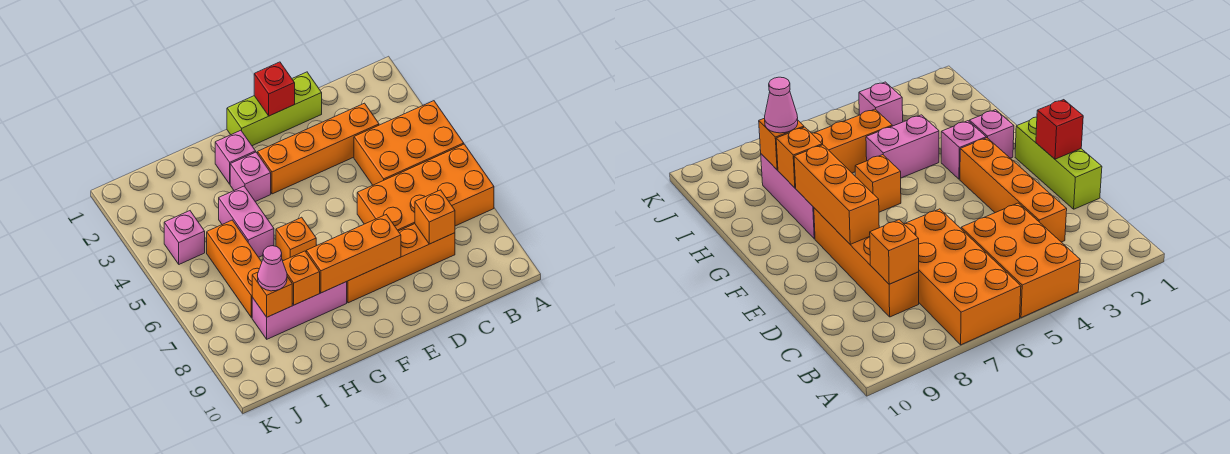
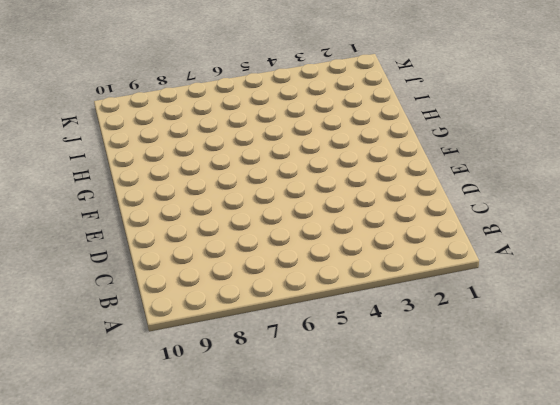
none -> orange 2x3 brick [354,101,464,185]
none -> orange 2x4 brick [357,144,494,231]
none -> orange 1x4 brick [258,103,379,194]

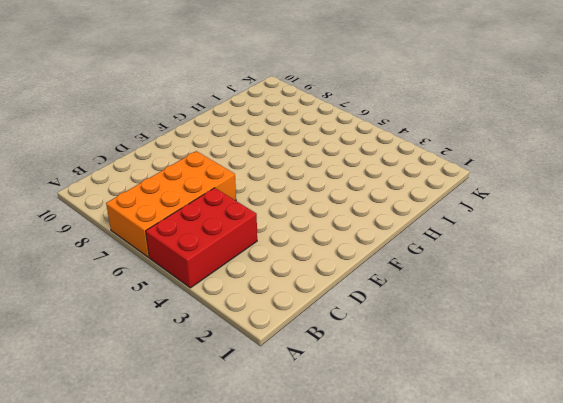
red 2x3 brick [146,188,257,288] -> orange 2x3 brick [354,101,464,185]
none -> orange 1x4 brick [258,103,379,194]
none -> orange 1x4 brick [347,224,455,303]
none -> lime 1x3 brick [227,72,322,146]

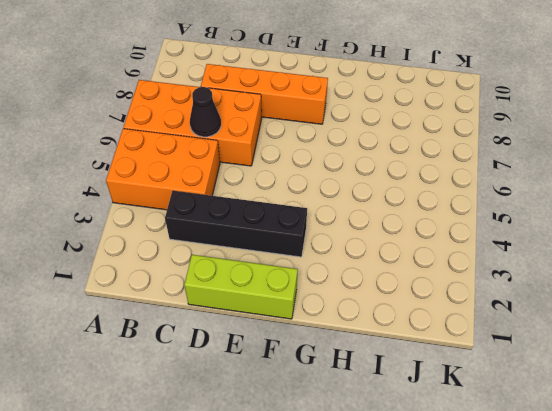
black 1x4 brick [165,191,307,257] -> orange 1x4 brick [258,103,379,194]
black 1x1 cone [190,87,221,137] -> none
none -> pink 1x1 brick [215,130,256,184]
none -> pink 1x1 brick [230,152,271,202]
none -> orange 1x1 brick [276,217,316,261]

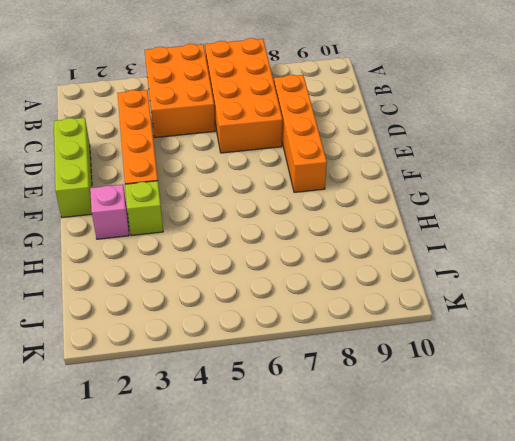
lime 1x1 brick [125,181,163,236] -> pink 1x1 brick [230,152,271,202]
none -> orange 1x1 brick [276,217,316,261]
none -> pink 1x3 brick [252,282,347,339]
none -> pink 1x2 brick [219,186,274,257]

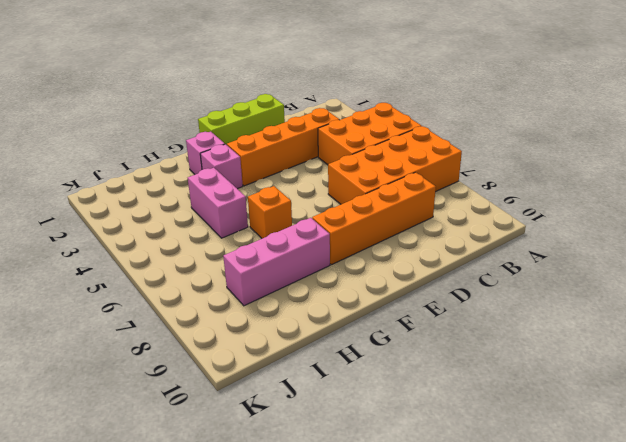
none -> orange 1x3 brick [207,220,262,318]
none -> pink 1x1 brick [164,211,205,264]
none -> orange 1x1 brick [415,190,455,244]

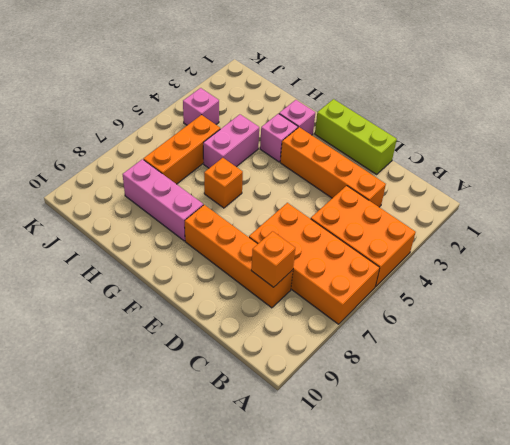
none -> red 1x1 brick [254,62,295,116]
none -> orange 1x3 brick [306,215,401,293]
none -> orange 1x1 brick [283,251,320,305]

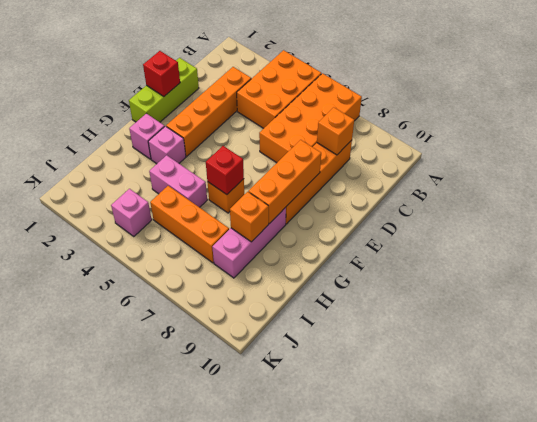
red 1x1 brick [206,146,244,195] -> none
none -> orange 1x1 brick [252,272,292,317]
none -> pink 1x1 cone [258,246,287,291]

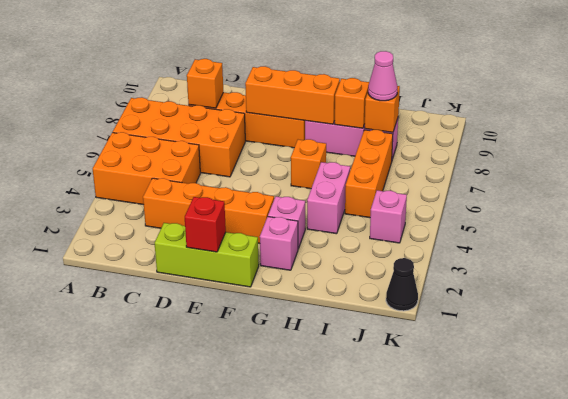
black 1x1 cone [386,258,418,311] -> none

